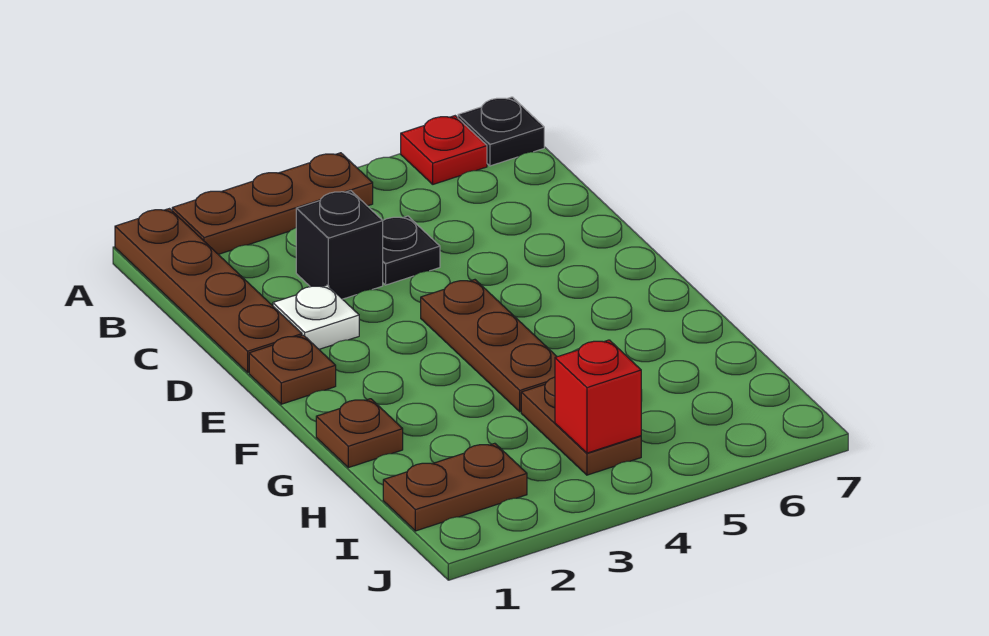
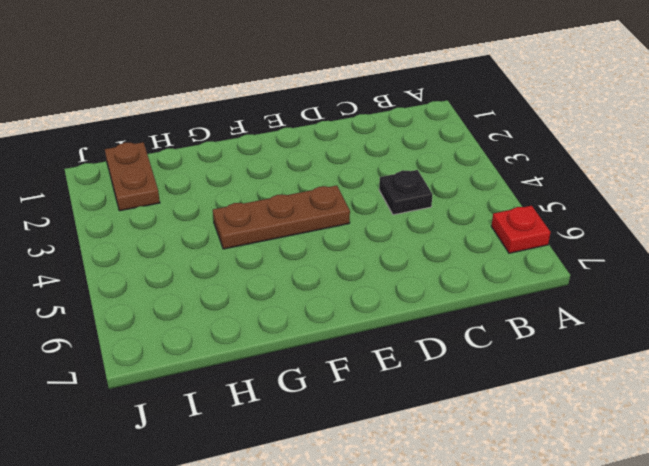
none -> brown 1x4 plate [115,209,302,372]
none -> brown 1x3 plate [172,153,373,254]
none -> black 1x1 plate [458,97,544,166]

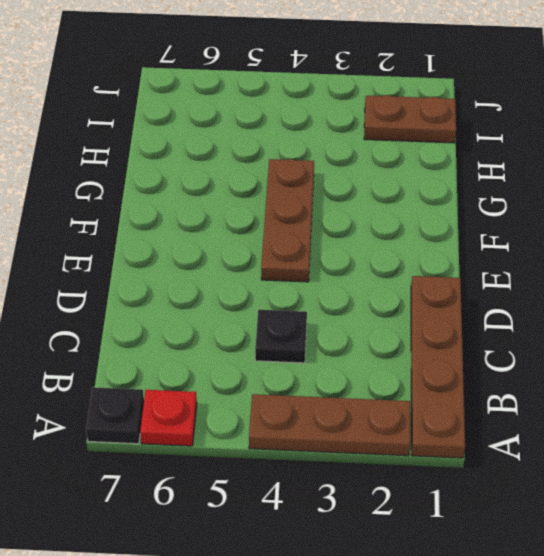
none -> black 1x1 brick [296,191,383,299]
none -> white 1x1 plate [273,285,359,349]
none -> brown 1x1 plate [249,335,336,404]

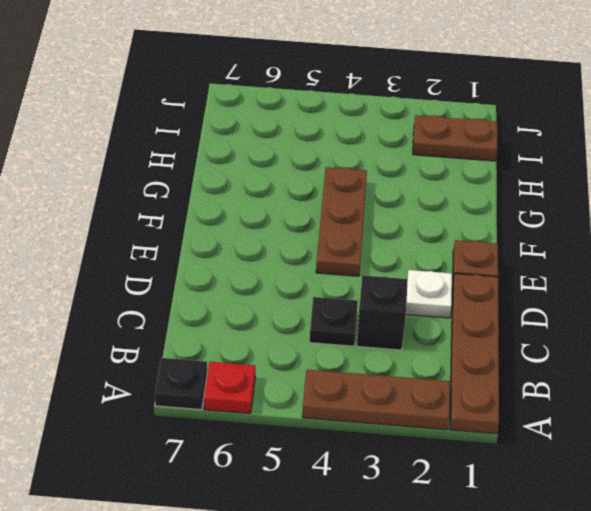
none -> brown 1x1 plate [316,399,403,468]
none -> brown 1x2 plate [521,377,641,475]
none -> red 1x1 brick [555,340,641,453]

